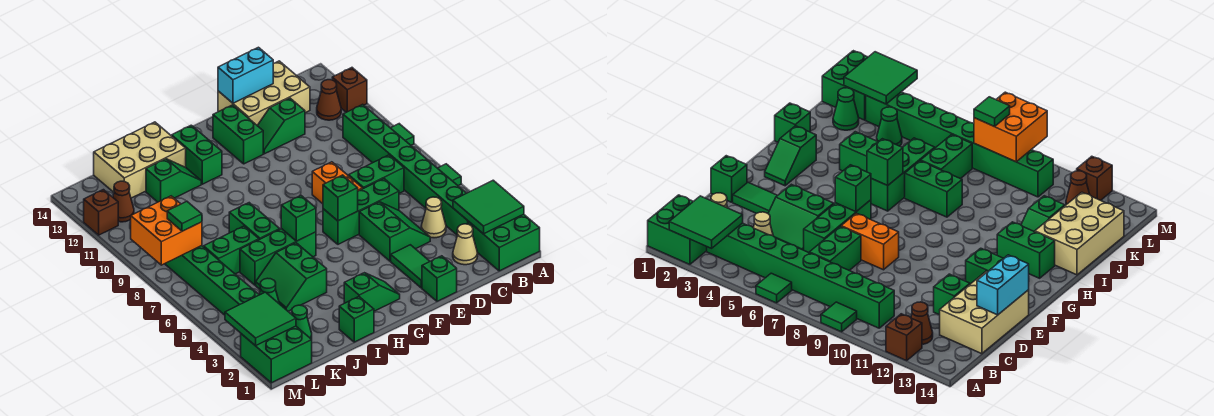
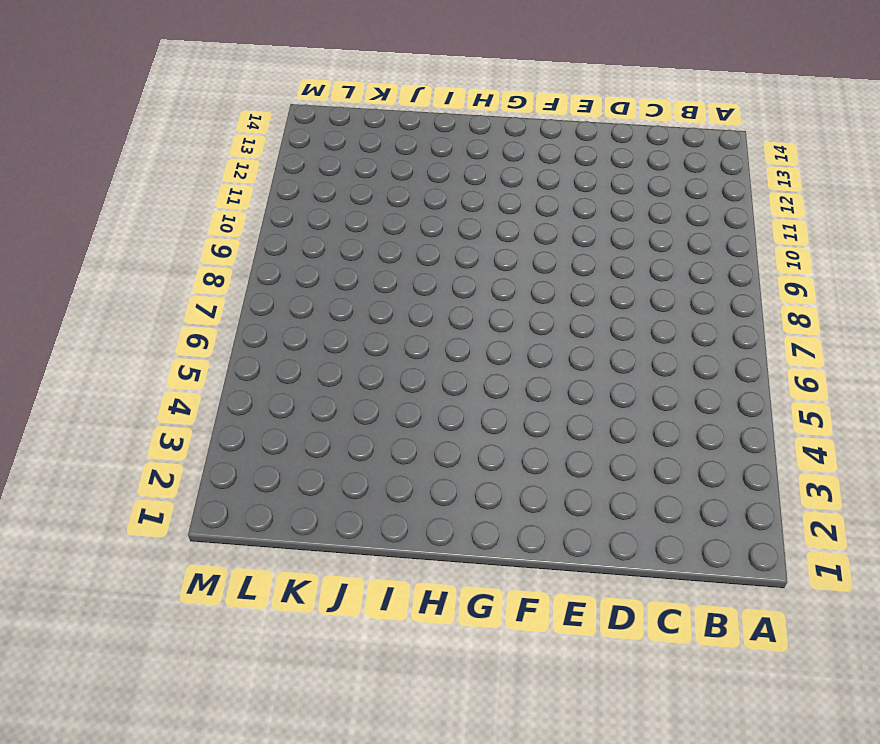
none -> green 2x2 brick [469,214,540,271]
none -> green 1x1 tile [438,164,461,186]
none -> green 1x1 tile [391,124,414,145]
none -> brown 1x1 brick [332,68,367,112]

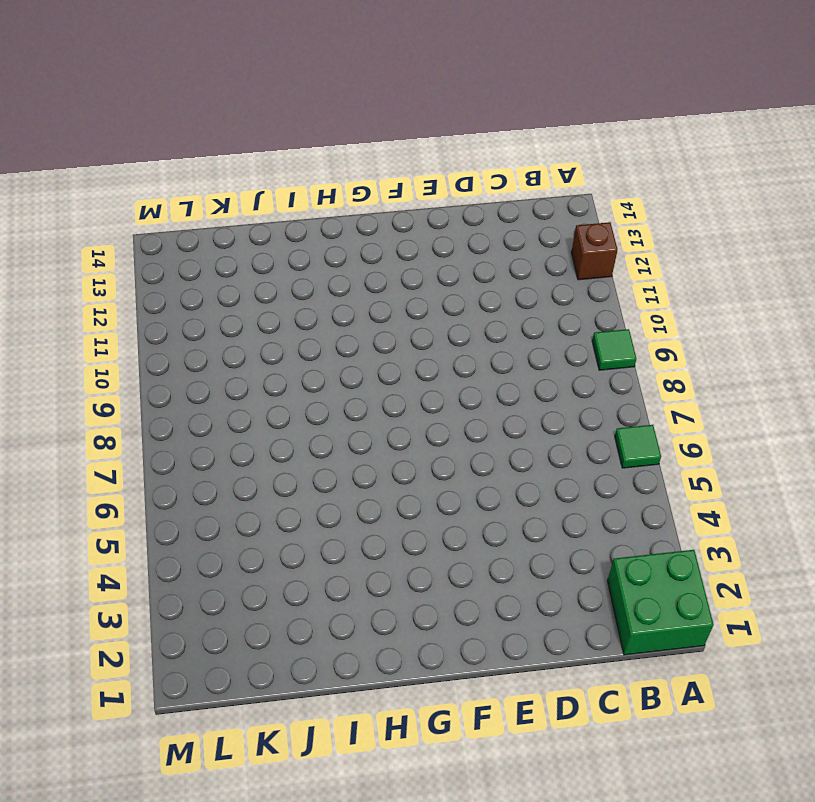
none -> green 1x8 brick [343,104,469,235]
none -> brown 1x1 cone [317,80,341,120]
none -> tan 1x1 cone [453,224,478,265]
none -> tan 1x1 cone [421,197,446,238]

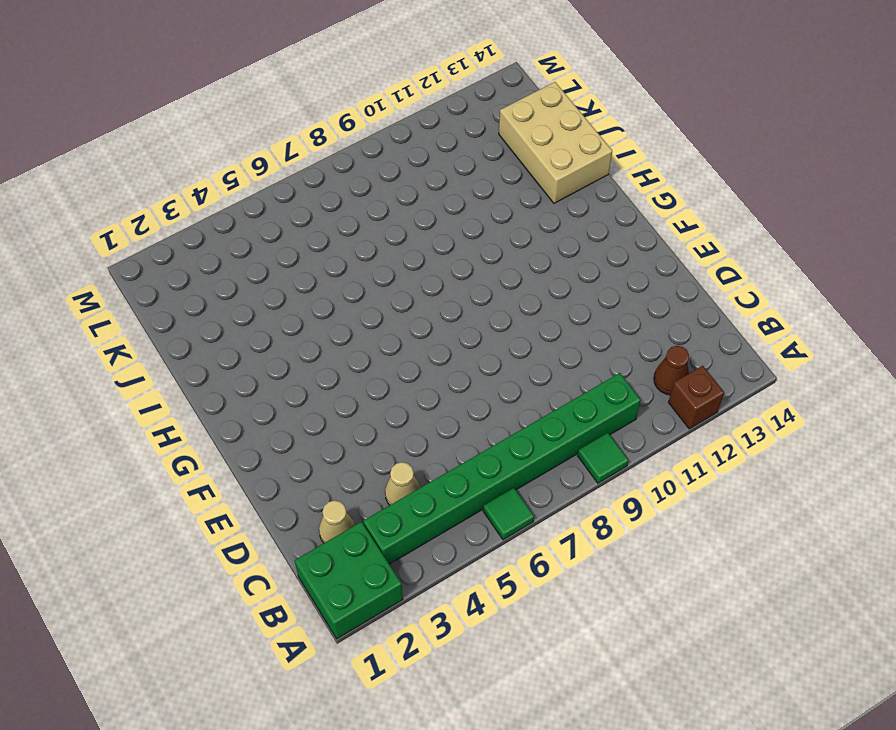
none -> green 1x2 brick [349,155,404,193]
none -> tan 2x3 brick [218,61,310,125]
none -> green 2x2 slope [359,202,430,261]
none -> green 1x3 brick [323,179,399,244]

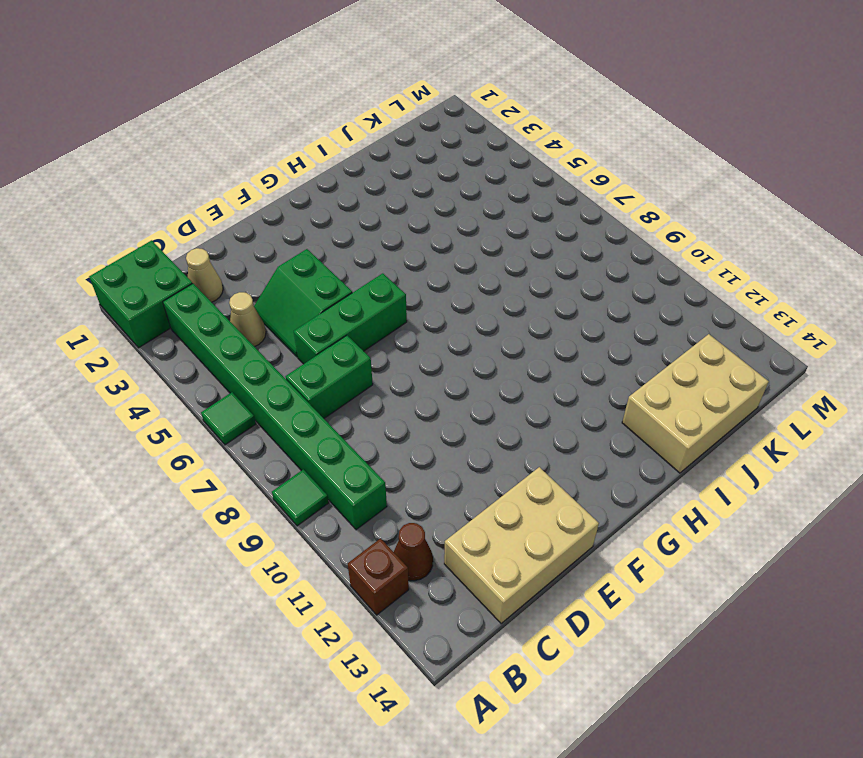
none -> green 1x2 slope [257,98,305,154]
none -> green 1x1 brick [422,256,457,301]
none -> green 1x2 tile [391,245,430,288]
none -> orange 1x2 brick [312,162,363,204]

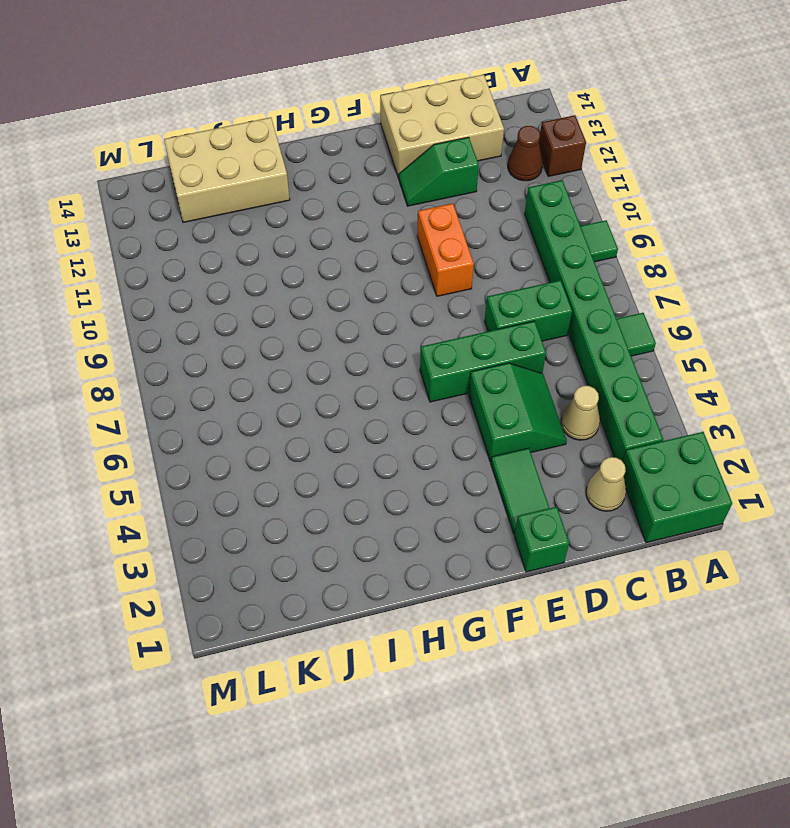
orange 1x2 brick [417,203,474,296] -> orange 1x2 brick moved to [312,162,363,204]
none -> green 1x2 brick [213,105,263,164]
none -> green 1x2 slope [344,273,400,311]
none -> green 1x3 brick [240,229,316,285]
none -> green 1x2 brick [172,125,222,184]

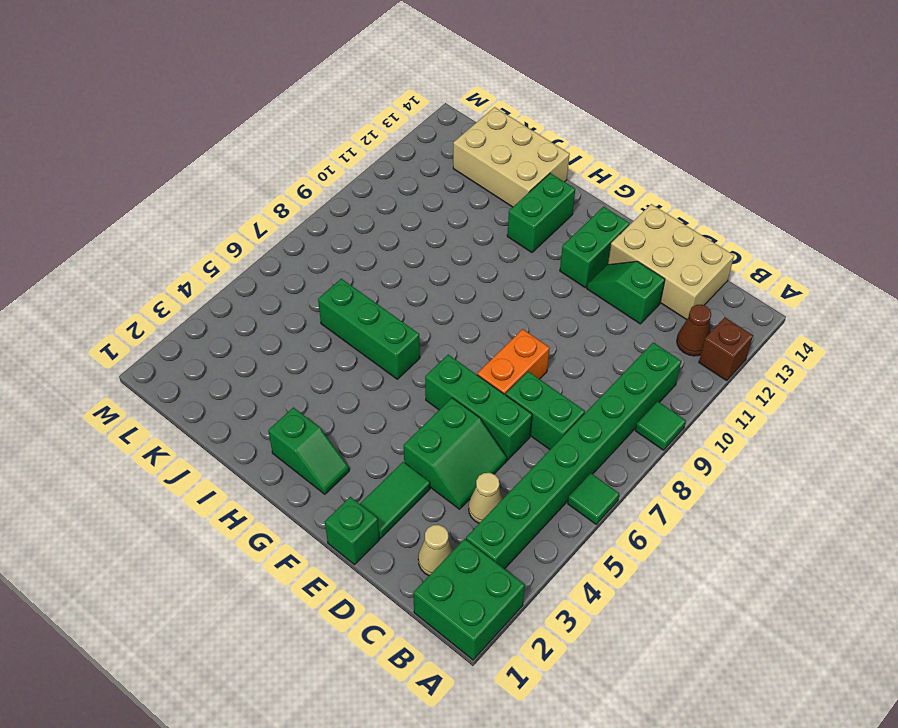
none -> green 1x1 brick [339,297,374,342]
none -> green 2x2 slope [256,243,327,311]
none -> green 1x2 brick [229,203,280,240]
none -> green 1x2 slope [146,159,201,202]

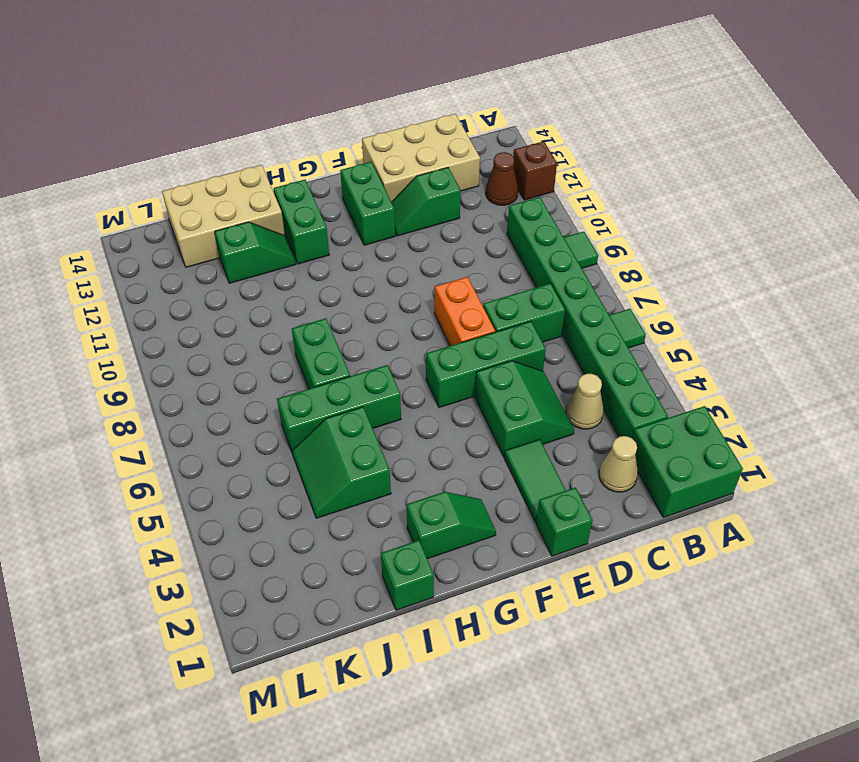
none -> green 1x2 brick [204,226,259,274]
none -> green 1x1 cone [292,305,312,339]
none -> green 1x1 cone [259,278,279,303]
none -> green 2x2 brick [241,326,312,383]

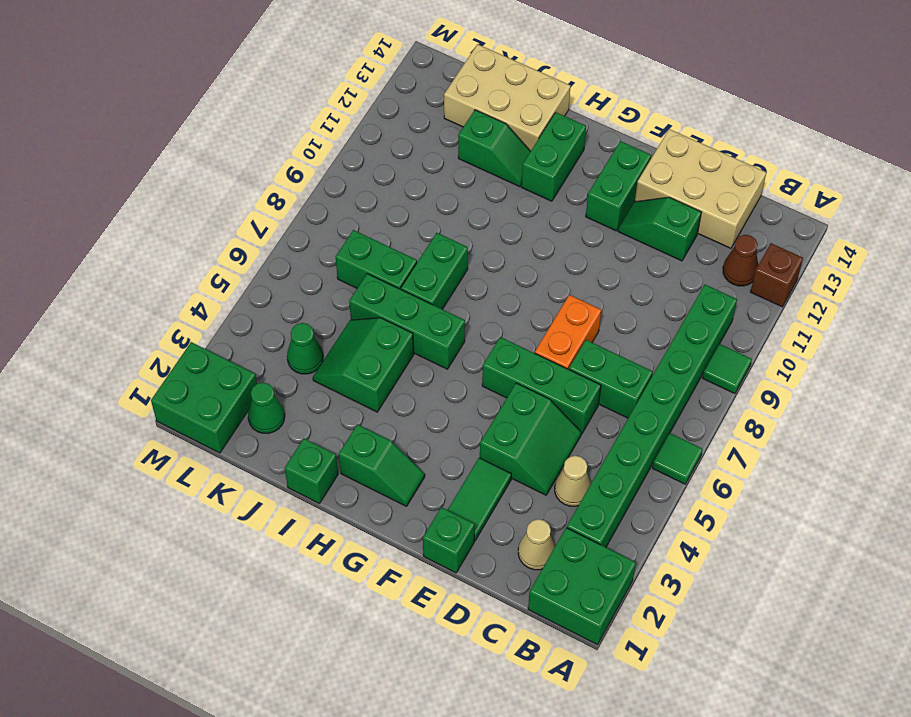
none -> green 1x8 brick [165,246,259,315]
none -> brown 1x1 cone [113,181,134,222]
none -> brown 1x1 brick [84,190,118,235]
none -> green 2x2 tile [453,180,524,234]

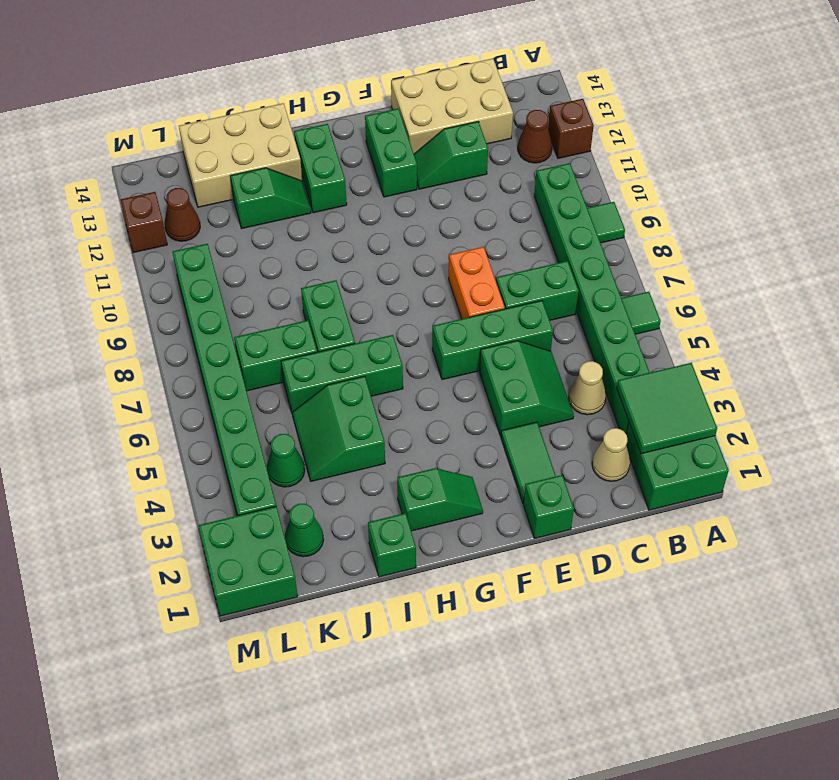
none -> cyan 1x2 brick [218,47,273,103]
none -> green 1x1 brick [323,175,358,221]
none -> green 1x1 brick [281,196,316,241]
none -> green 2x2 tile [225,292,296,346]

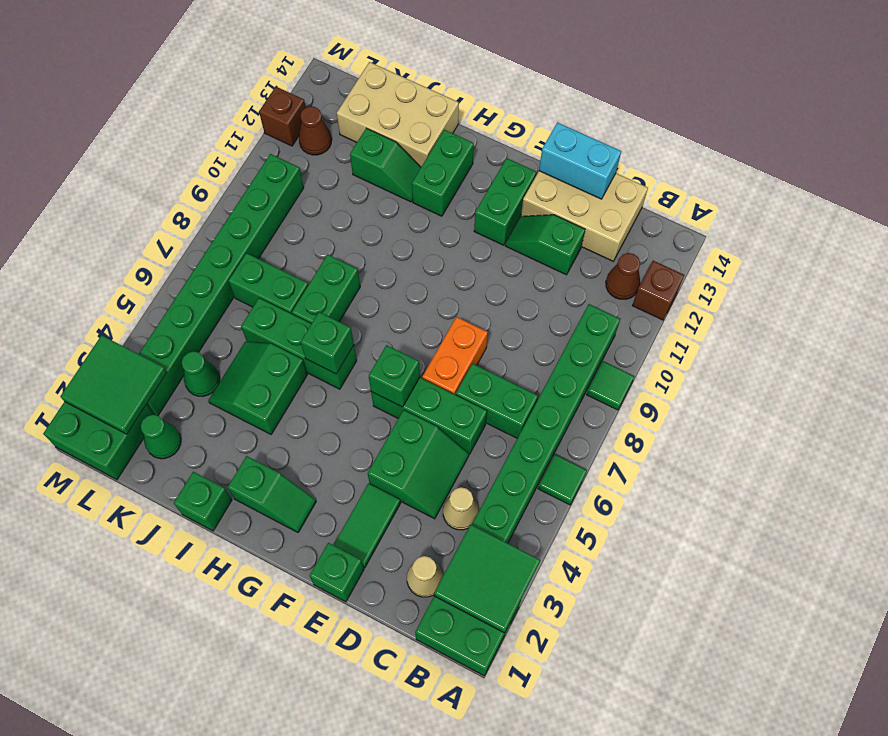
none -> orange 2x2 brick [131,196,202,265]
none -> green 1x1 tile [167,201,202,231]

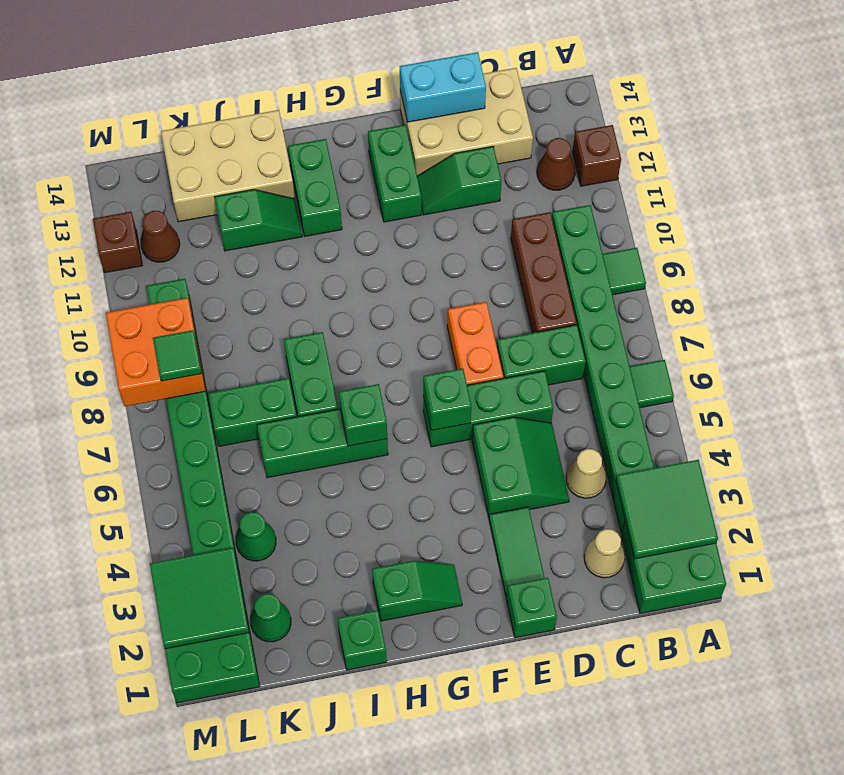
brown 1x3 brick [511,212,577,333] -> none
none -> green 2x2 slope [256,243,327,311]

